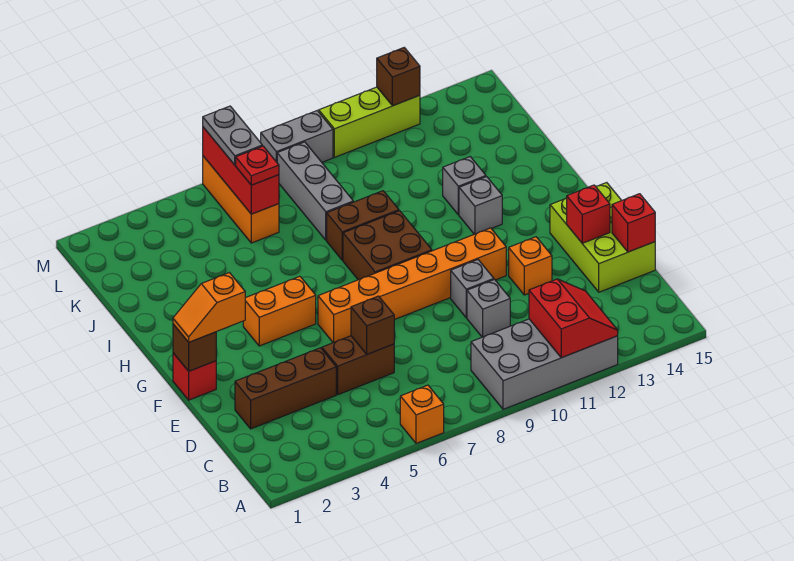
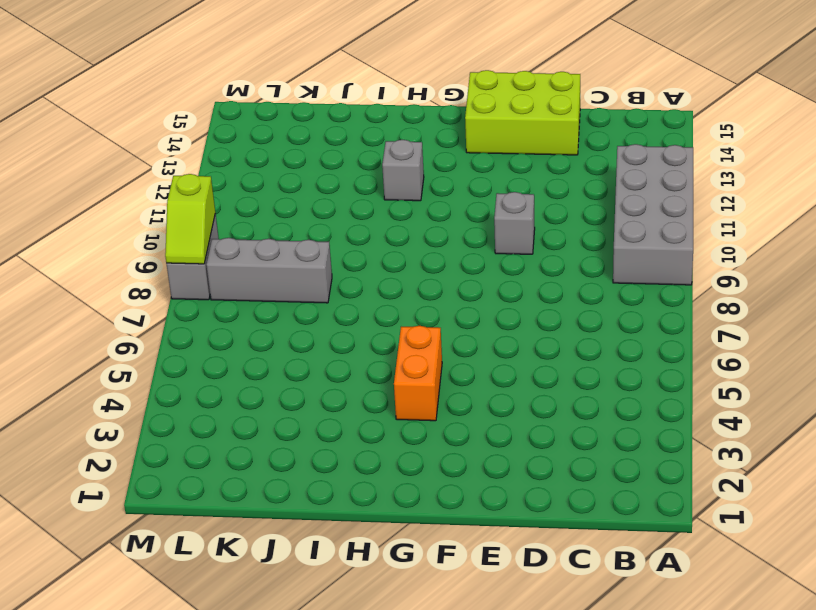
lime 1x2 slope [165,174,215,264] -> none
none -> orange 1x1 brick [400,385,444,443]
none -> brown 1x3 brick [235,348,336,429]
none -> brown 1x2 brick [322,336,394,395]

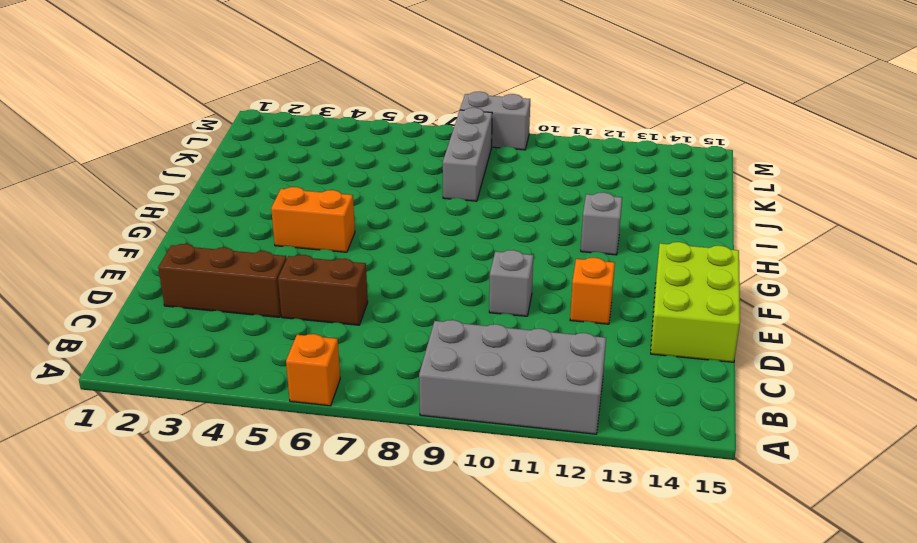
none -> grey 1x1 brick [467,280,510,337]
none -> red 1x1 brick [173,353,216,400]
none -> orange 1x6 brick [318,228,506,343]

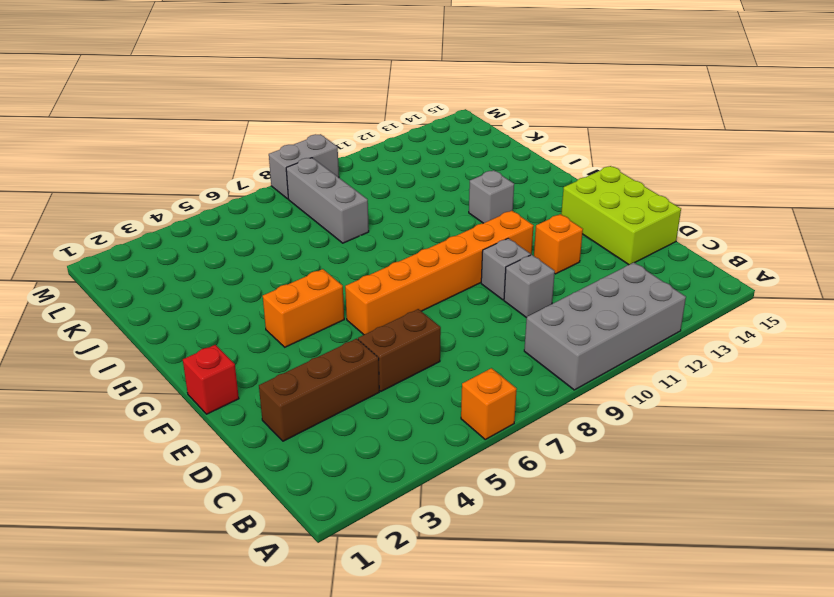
none -> brown 2x2 brick [343,211,432,280]
none -> brown 1x2 brick [327,191,399,260]
none -> grey 1x1 brick [443,157,486,215]

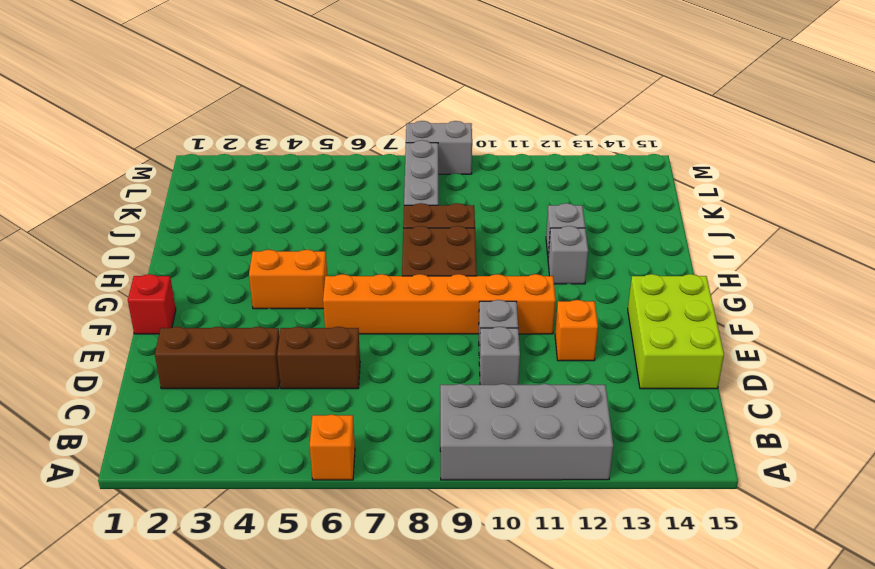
none -> orange 1x3 brick [203,156,279,243]
none -> lime 1x3 brick [319,87,420,157]
none -> red 2x2 slope [529,279,618,358]

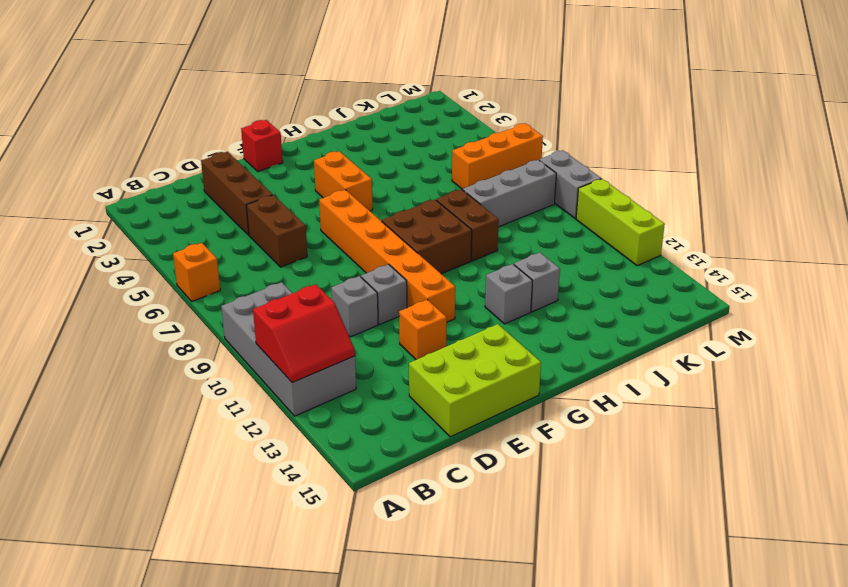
none -> brown 1x1 brick [351,296,394,354]
none -> red 1x1 brick [612,194,655,252]
none -> red 1x1 brick [567,185,610,243]

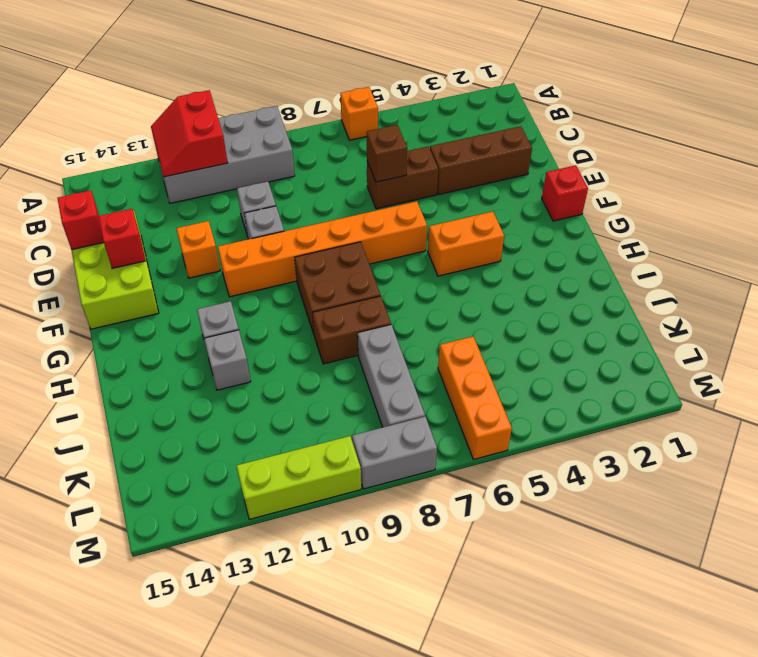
none -> brown 1x1 brick [173,324,216,371]
none -> red 1x3 brick [203,127,279,214]
none -> brown 1x1 brick [377,48,420,106]

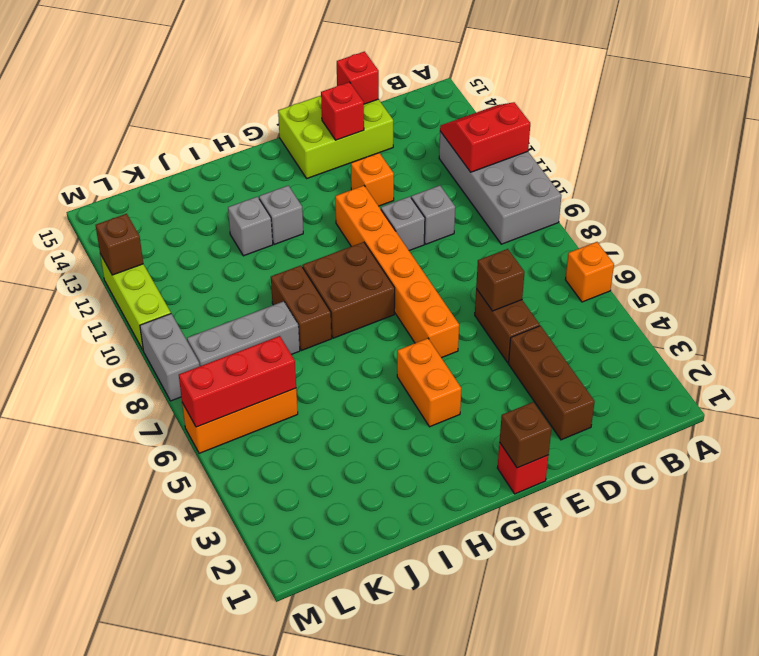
none -> orange 1x2 slope [173,273,245,342]
none -> red 1x1 plate [236,146,279,185]
none -> grey 1x2 plate [203,106,262,165]

